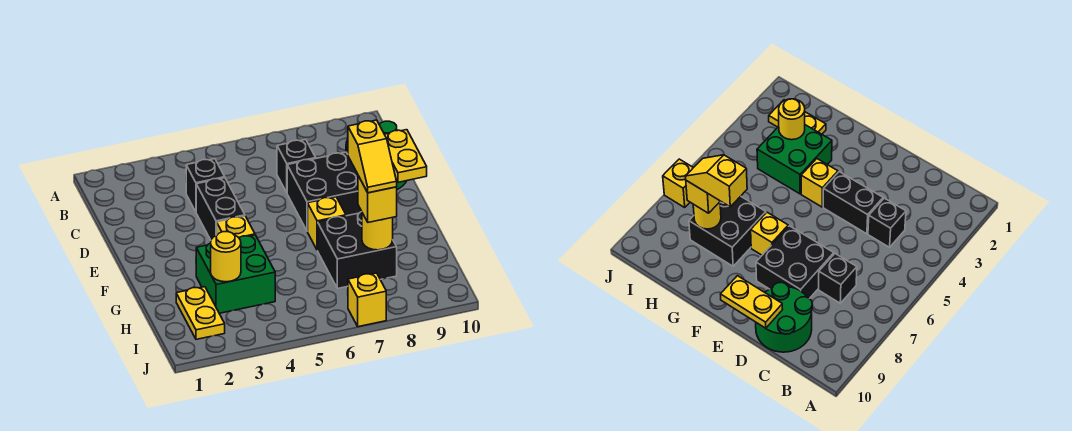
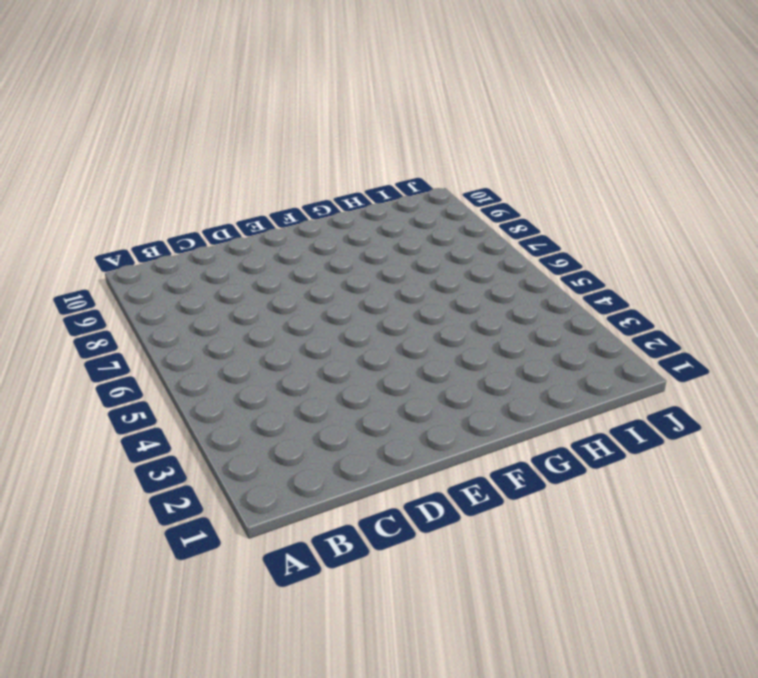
none -> black 1x1 brick [186,159,225,212]
none -> black 1x1 brick [277,140,316,192]
none -> green 2x2 round brick [756,282,812,352]

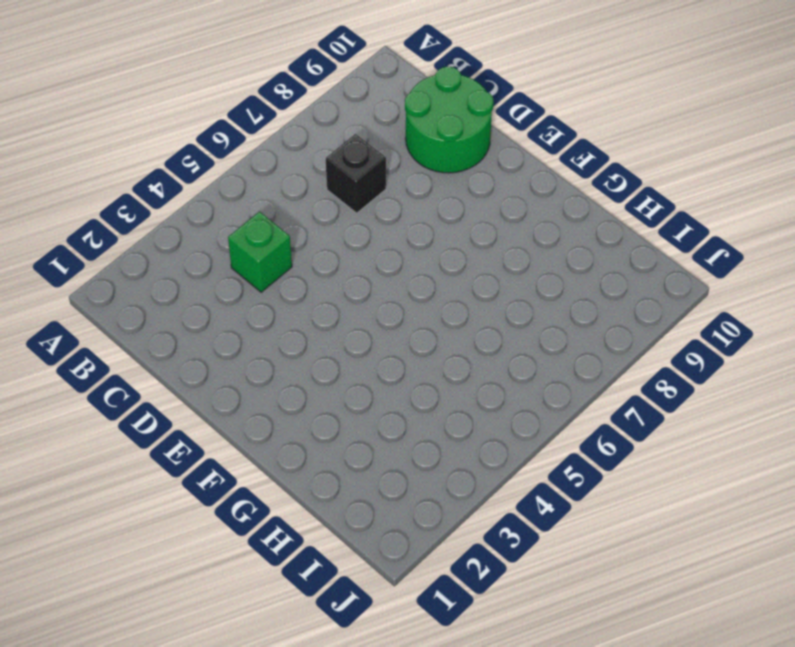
green 1x1 brick [228,212,292,292] -> black 1x1 brick [186,159,225,212]
none -> black 1x2 brick [196,178,245,240]
none -> black 2x2 brick [287,152,362,231]
none -> yellow 1x1 brick [217,216,255,237]

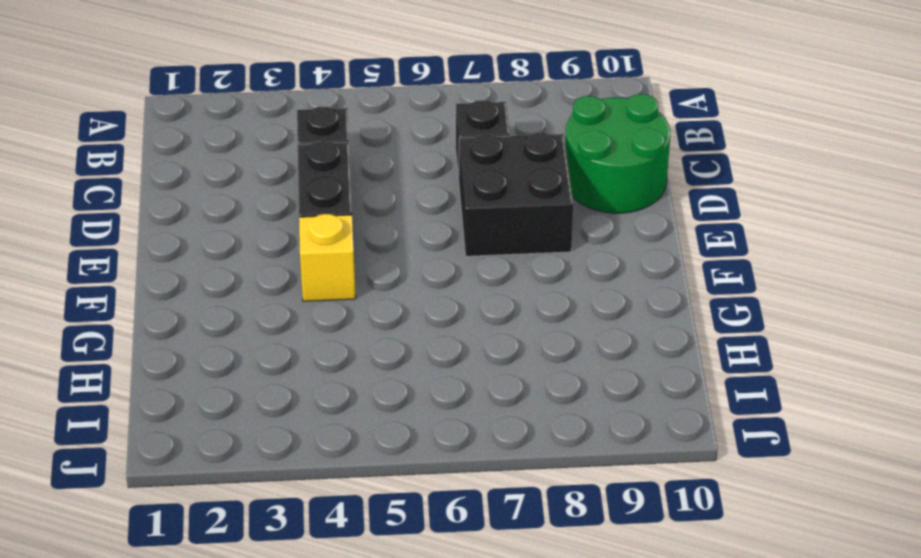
none -> yellow 1x1 brick [308,197,346,250]
none -> green 2x2 brick [196,235,275,313]
none -> black 2x2 brick [318,212,397,289]

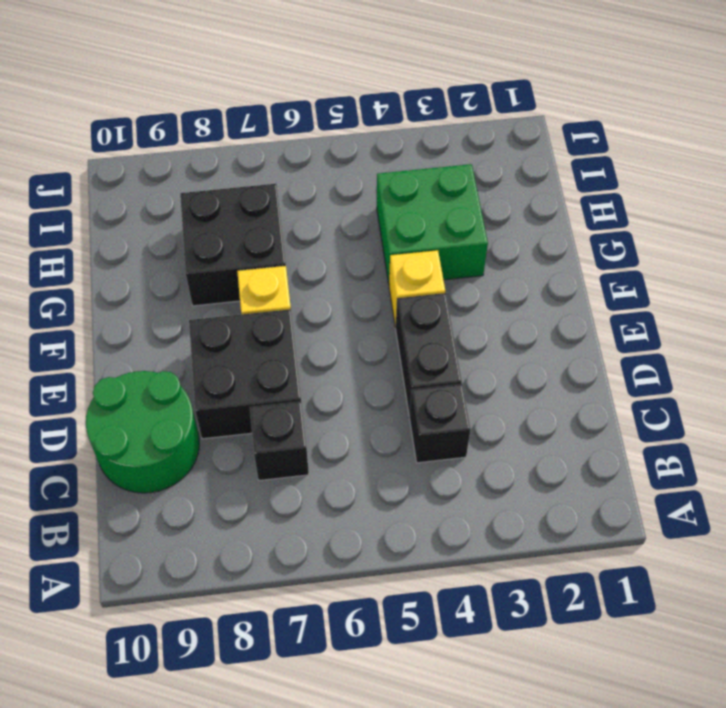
none -> yellow 1x2 plate [176,287,225,339]
none -> yellow 1x1 brick [348,273,386,327]
none -> yellow 1x2 plate [385,130,427,182]

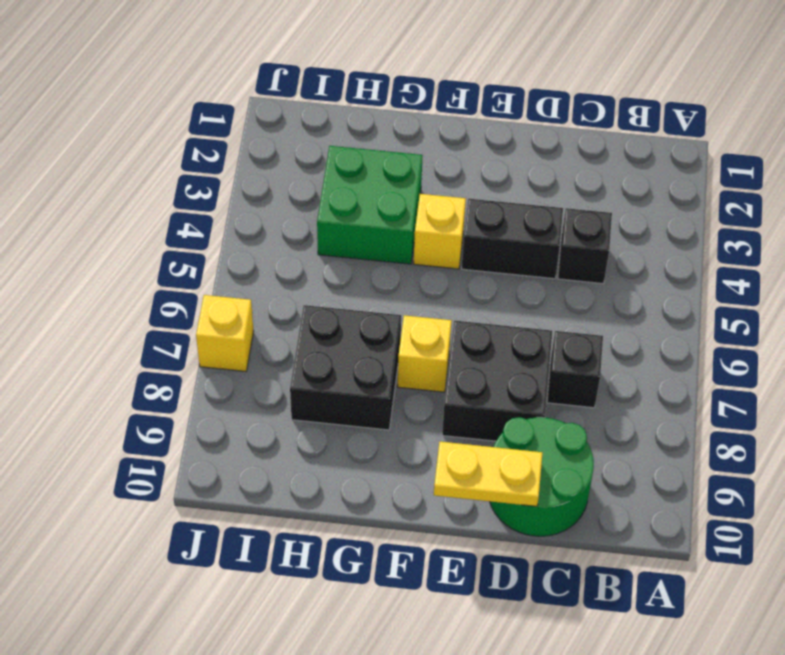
none -> yellow 1x2 plate [176,287,225,339]
none -> yellow 1x1 round brick [211,232,241,282]
none -> yellow 1x1 round brick [362,213,393,250]

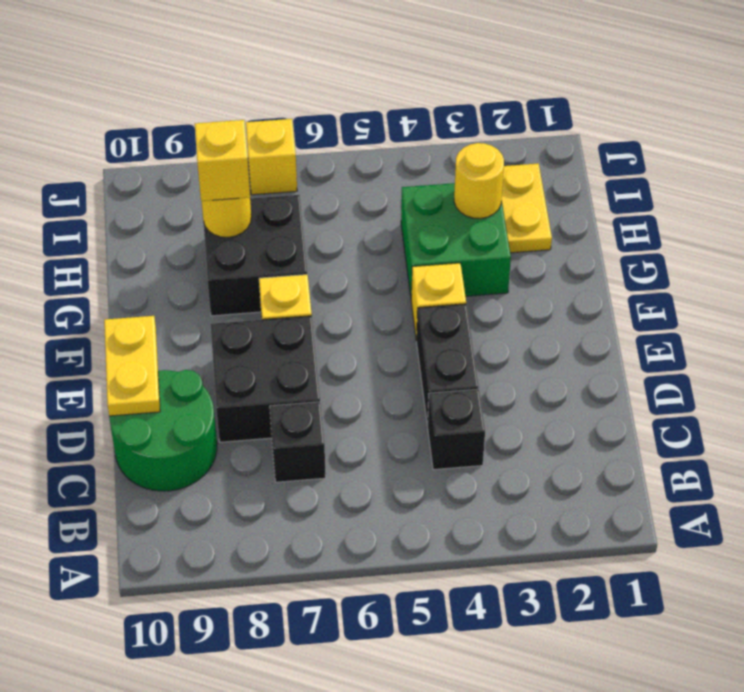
none -> yellow 1x2 slope [348,120,397,193]

